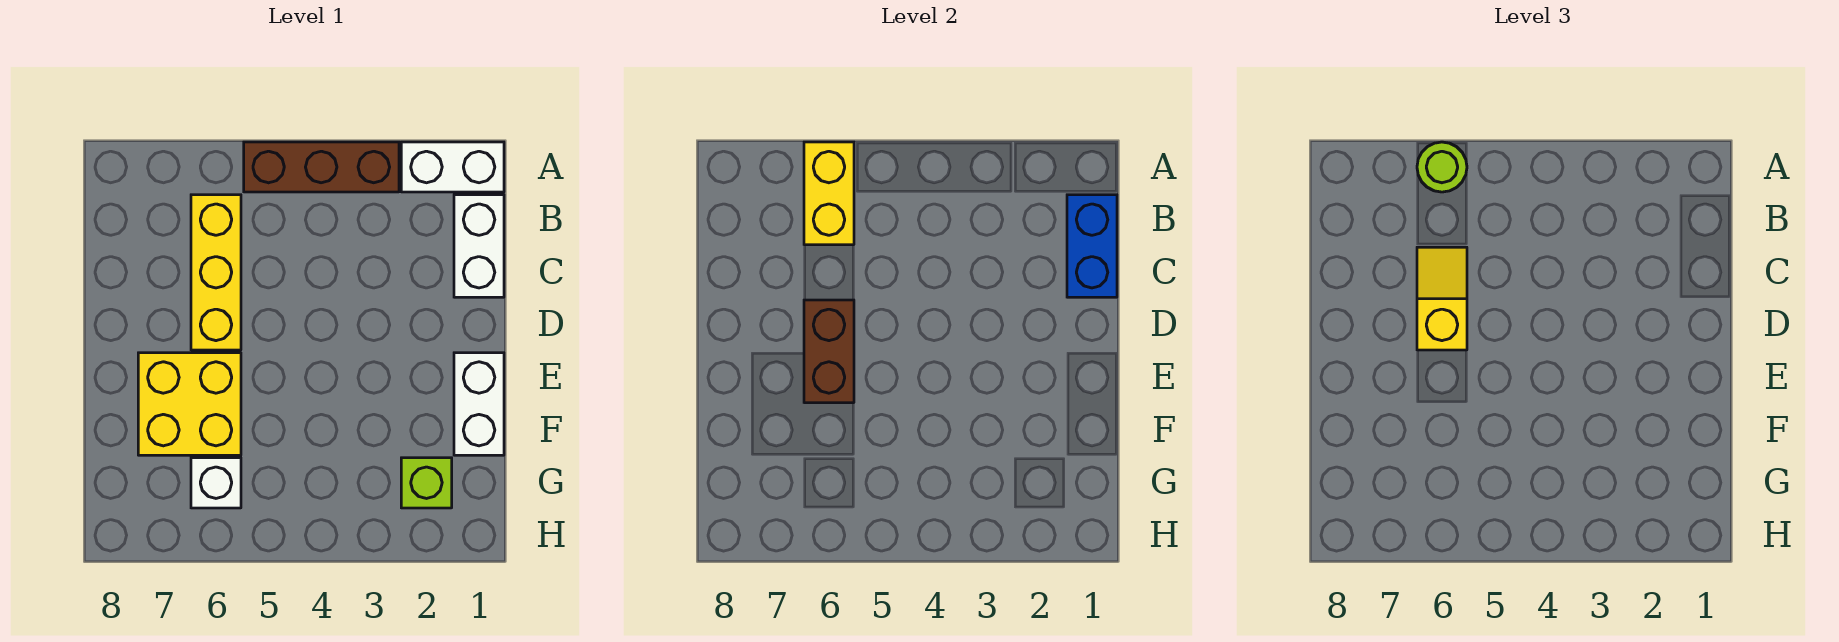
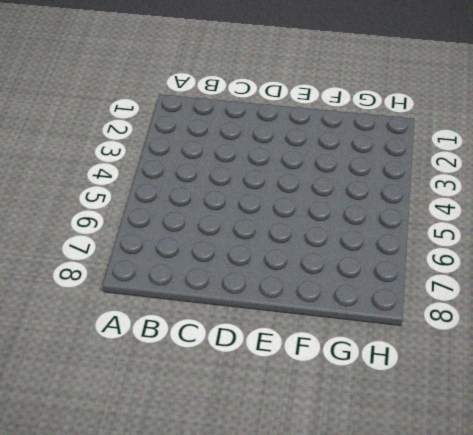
none -> white 1x2 brick [401,142,504,192]
none -> brown 1x3 brick [244,142,399,192]
none -> white 1x2 brick [454,195,504,297]

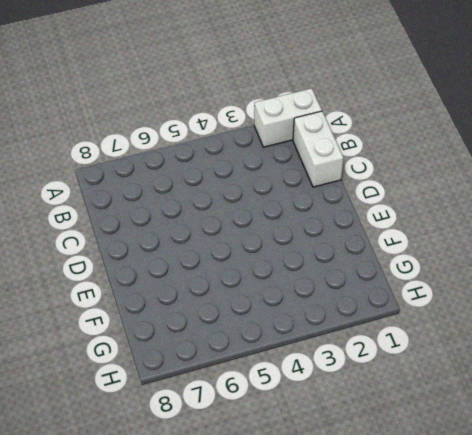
none -> brown 1x3 brick [244,142,399,192]
none -> yellow 1x3 brick [191,195,241,350]
none -> white 1x2 brick [454,353,504,455]

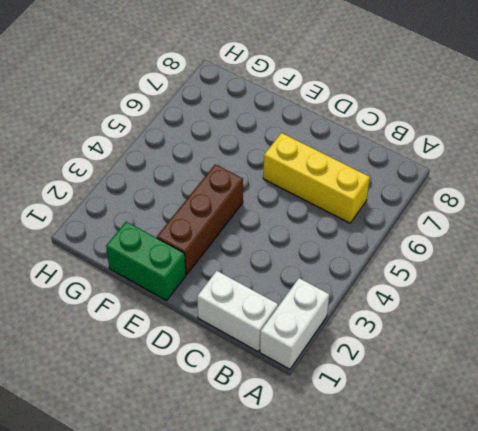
green 1x2 brick [106,222,186,300] -> white 1x2 brick [454,353,504,455]
brown 1x3 brick [157,164,243,275] -> brown 1x3 brick moved to [244,142,399,192]
none -> yellow 2x2 brick [138,353,241,455]
none -> lime 1x1 brick [401,458,452,508]
none -> white 1x1 brick [191,458,241,508]

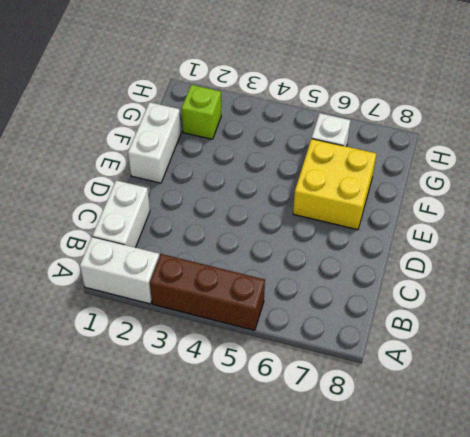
none -> yellow 1x3 brick [191,195,241,350]
none -> yellow 1x2 brick [804,142,854,245]
none -> blue 1x2 brick [1067,195,1117,297]

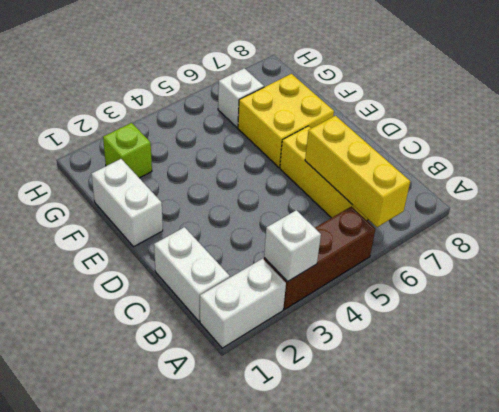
white 1x1 brick [264,210,321,282] -> none
yellow 1x3 brick [305,116,410,227] -> yellow 1x2 brick [804,142,854,245]
none -> blue 1x2 brick [1067,195,1117,297]
none -> brown 1x2 brick [804,300,854,403]
none -> lime 1x1 round brick [1417,142,1467,192]

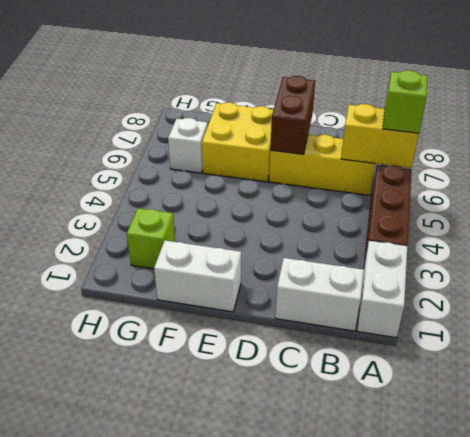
lime 1x1 brick [383,70,428,133] -> lime 1x1 round brick [1417,142,1467,192]
brown 1x2 brick [270,76,315,154] -> brown 1x2 brick turned to [804,300,854,403]
none -> blue 1x2 brick [1067,195,1117,297]
none -> yellow 1x2 slope [1417,247,1467,350]

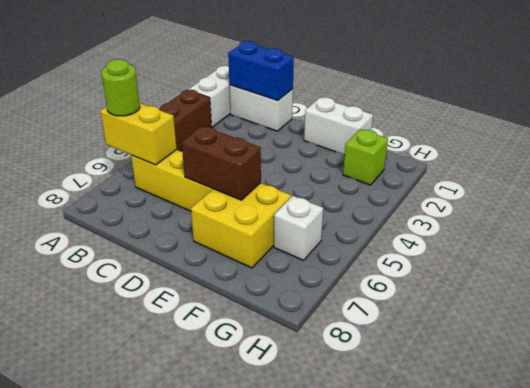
none -> yellow 1x2 slope [1417,247,1467,350]

